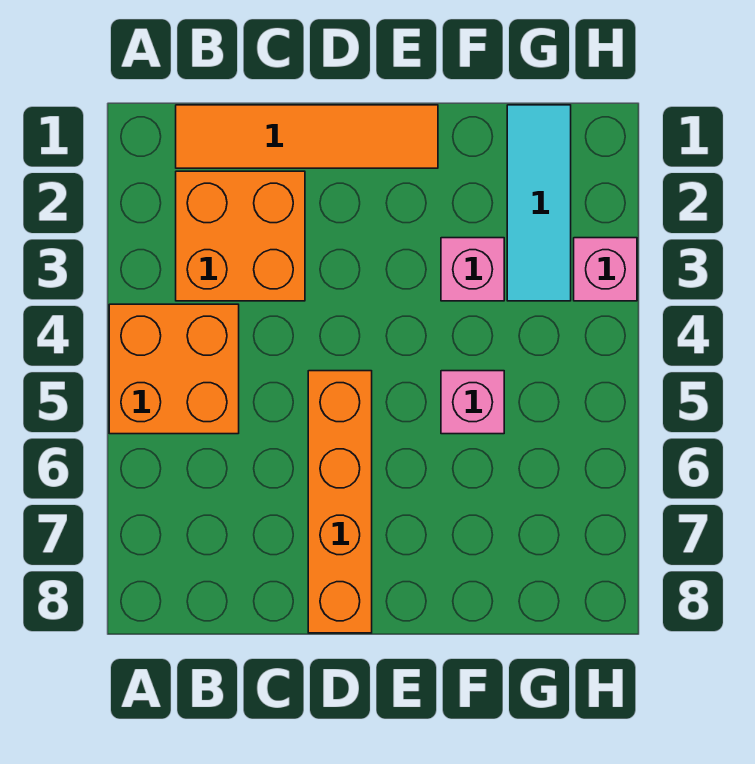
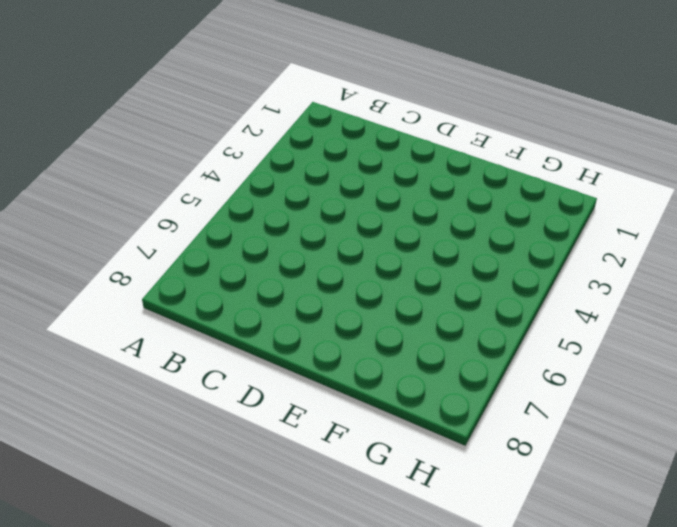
none -> orange 2x2 brick [109,304,239,434]
none -> orange 1x4 tile [176,105,438,168]

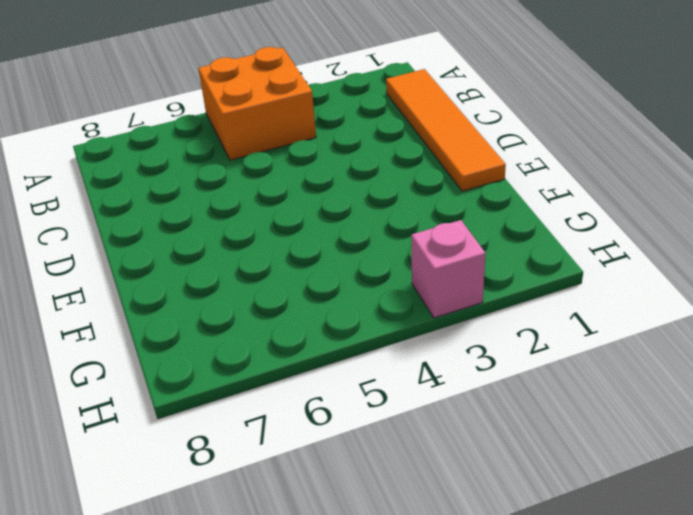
none -> orange 2x2 brick [176,171,305,301]
none -> orange 1x4 brick [308,371,372,633]

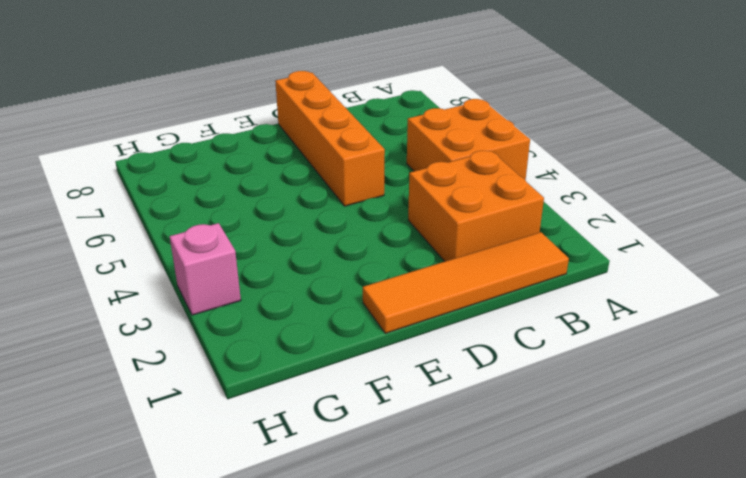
none -> pink 1x1 brick [441,238,504,301]
none -> pink 1x1 brick [441,371,504,434]

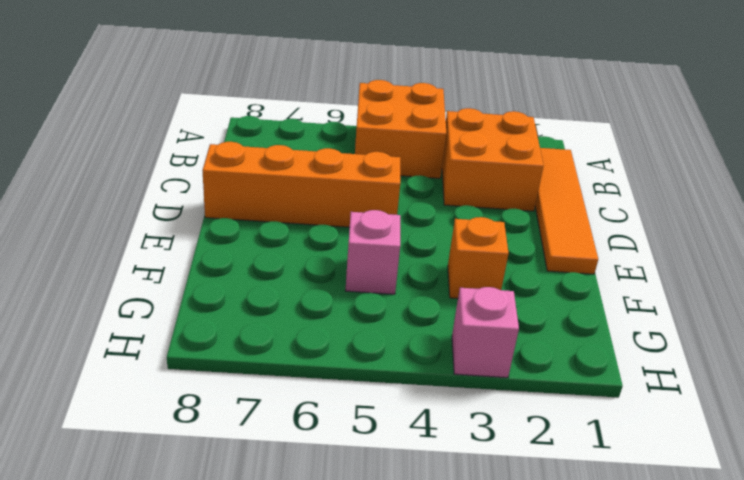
orange 1x1 brick [448,217,509,299] -> pink 1x1 brick [441,238,504,301]
none -> cyan 1x3 tile [507,105,571,301]

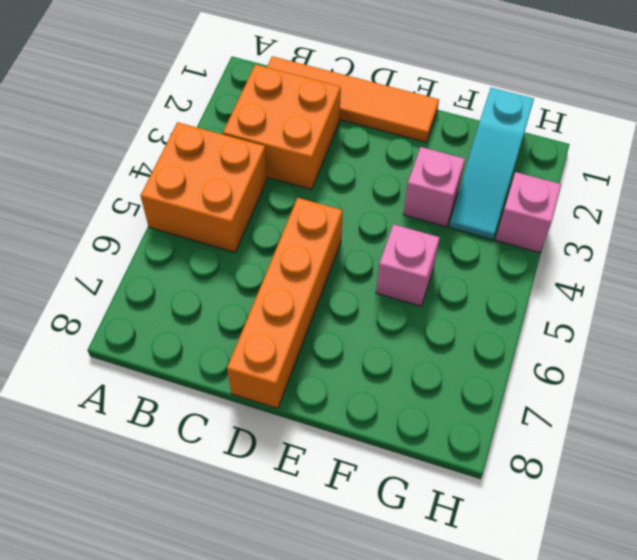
cyan 1x3 slope [449,88,534,240] -> cyan 1x3 tile [507,105,571,301]

